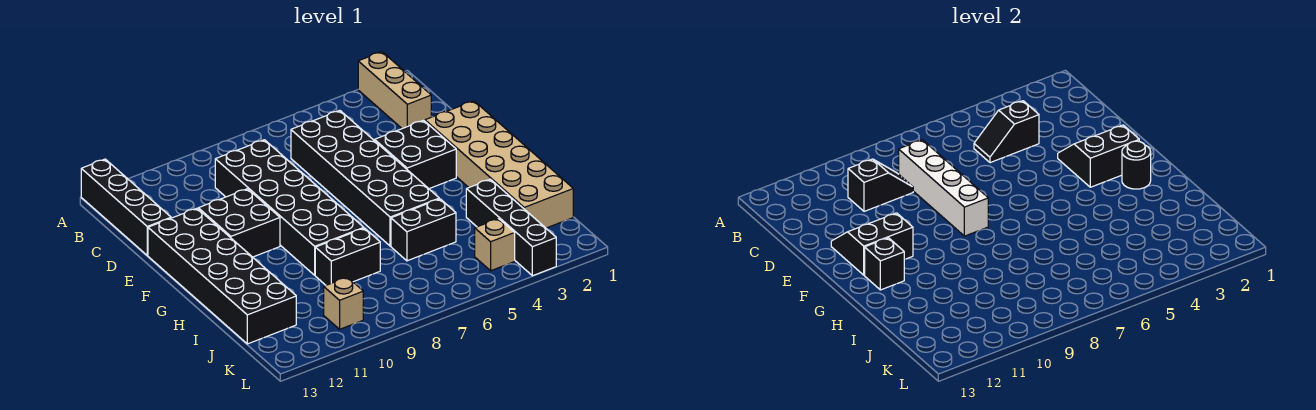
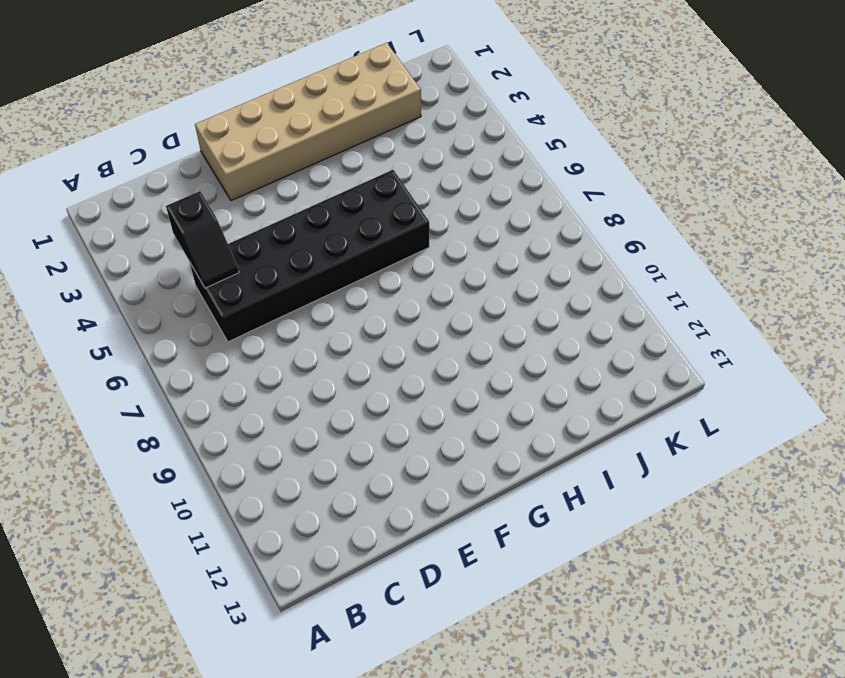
none -> tan 1x3 brick [358,52,431,129]
none -> black 1x4 brick [81,159,171,255]
none -> black 2x6 brick [215,140,364,275]

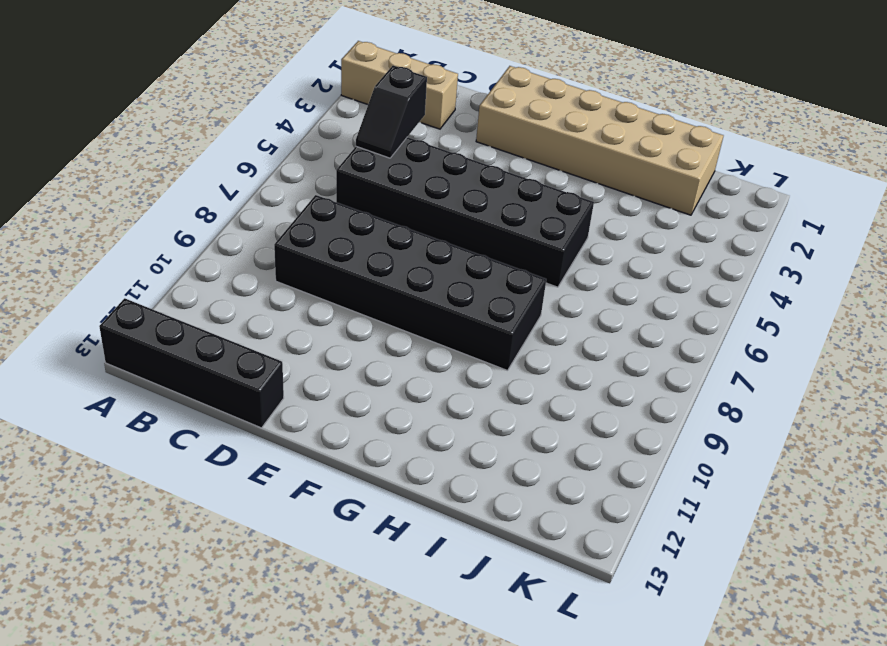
none -> black 2x2 brick [375,120,456,189]
none -> black 2x2 brick [198,189,280,257]
none -> black 2x6 brick [148,208,296,344]

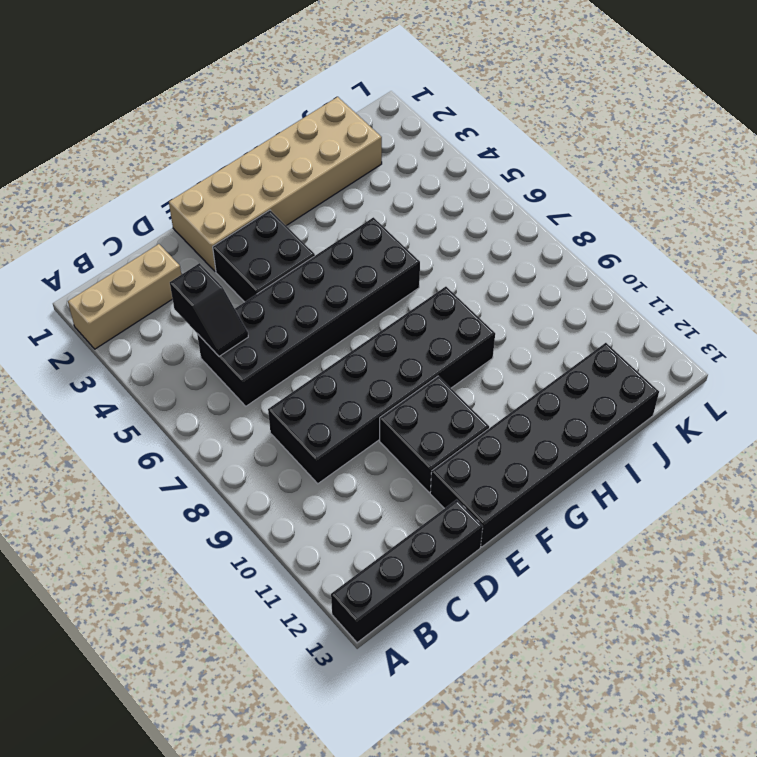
none -> black 1x4 brick [466,179,556,276]
none -> black 1x2 brick [391,199,456,261]
none -> black 1x2 brick [315,228,380,285]

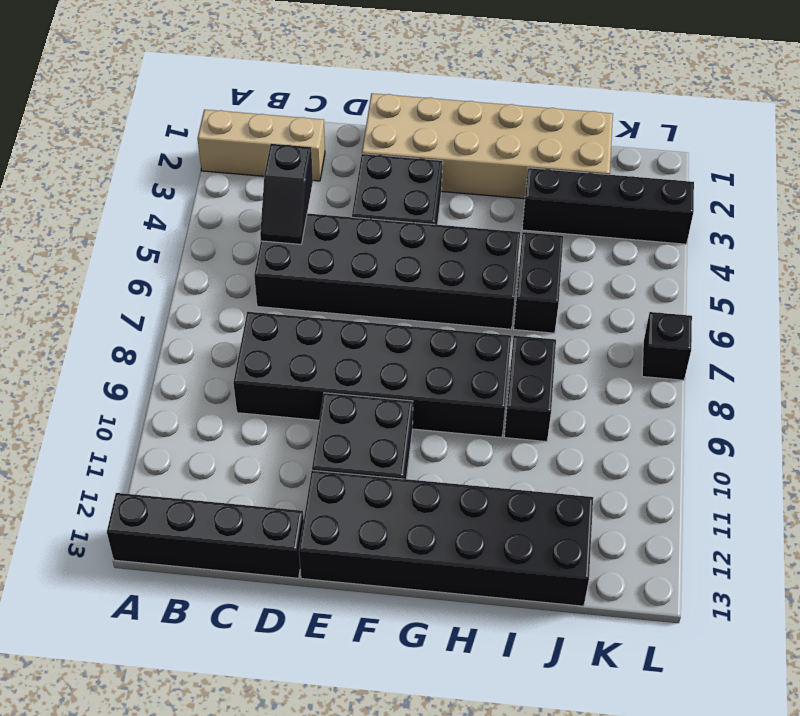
black 1x1 brick [642,312,692,380] -> black 1x1 brick moved to [865,238,904,290]
none -> tan 1x1 brick [475,219,515,271]
none -> tan 1x1 brick [324,277,363,329]
none -> white 1x4 brick [899,140,988,236]

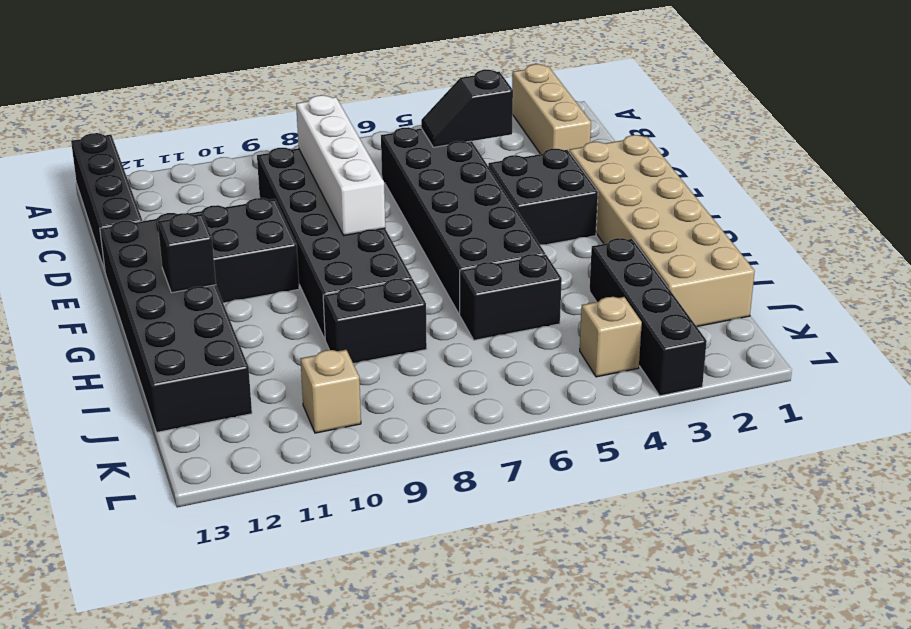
none -> black 1x2 slope [848,159,913,211]
none -> black 2x2 slope [1058,125,1139,187]
none -> black 2x2 slope [831,213,913,275]

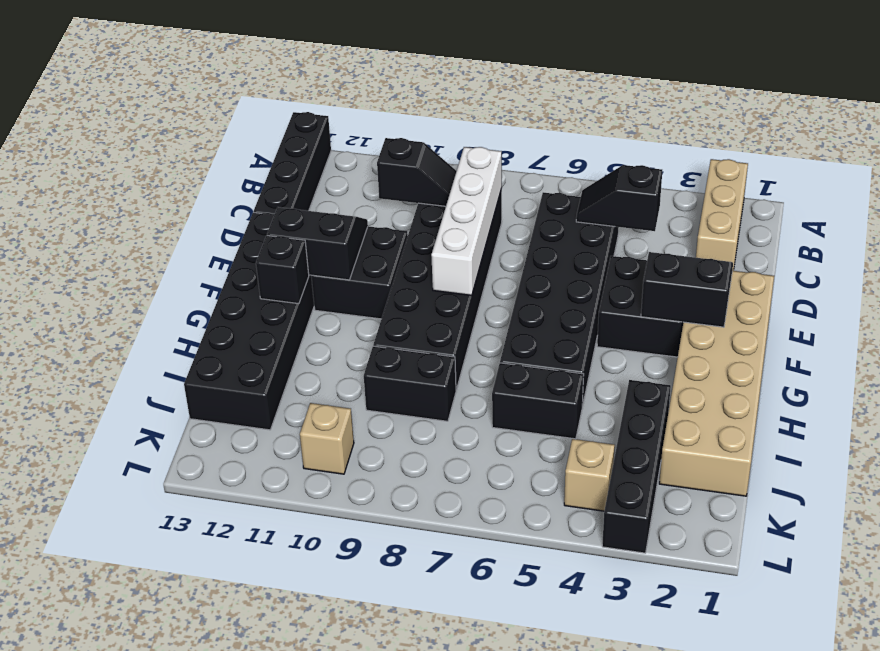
none -> black 1x1 round brick [1122,141,1151,189]

